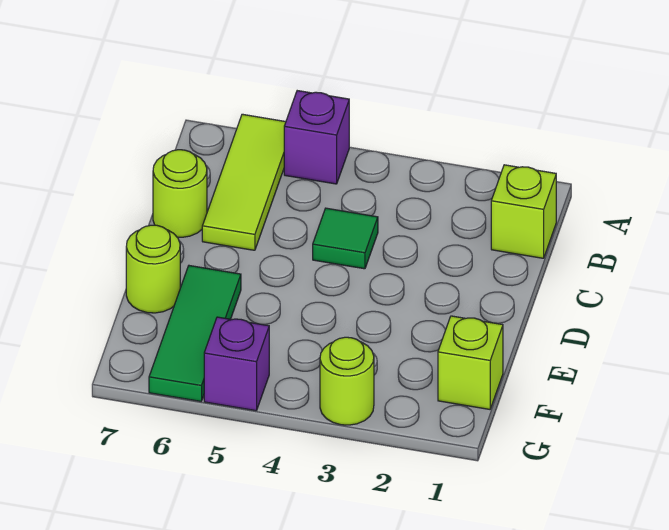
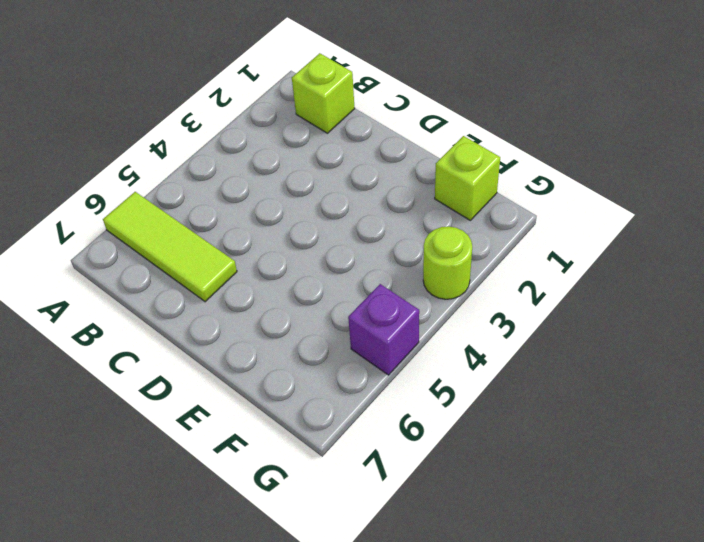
none -> purple 1x1 brick [284,91,349,184]
none -> green 1x1 tile [313,208,378,269]

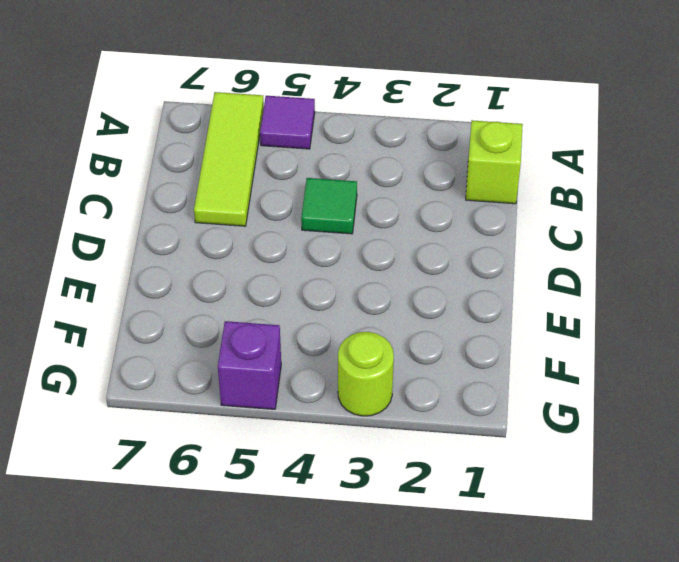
purple 1x1 tile [260,96,315,149] -> purple 1x1 brick [284,91,349,184]
none -> lime 1x1 round brick [153,150,207,237]
none -> green 1x3 tile [149,266,241,401]

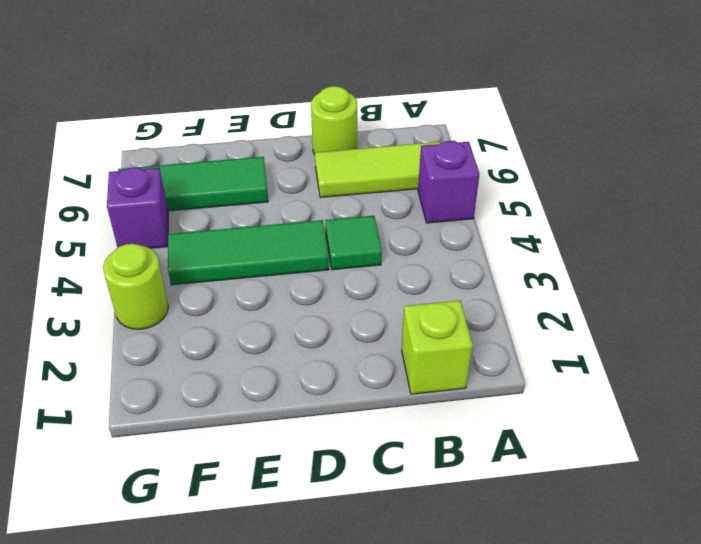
green 1x3 tile [168,220,329,285] -> none
none -> lime 1x1 round brick [126,225,180,313]
none -> lime 1x1 brick [438,316,503,409]

